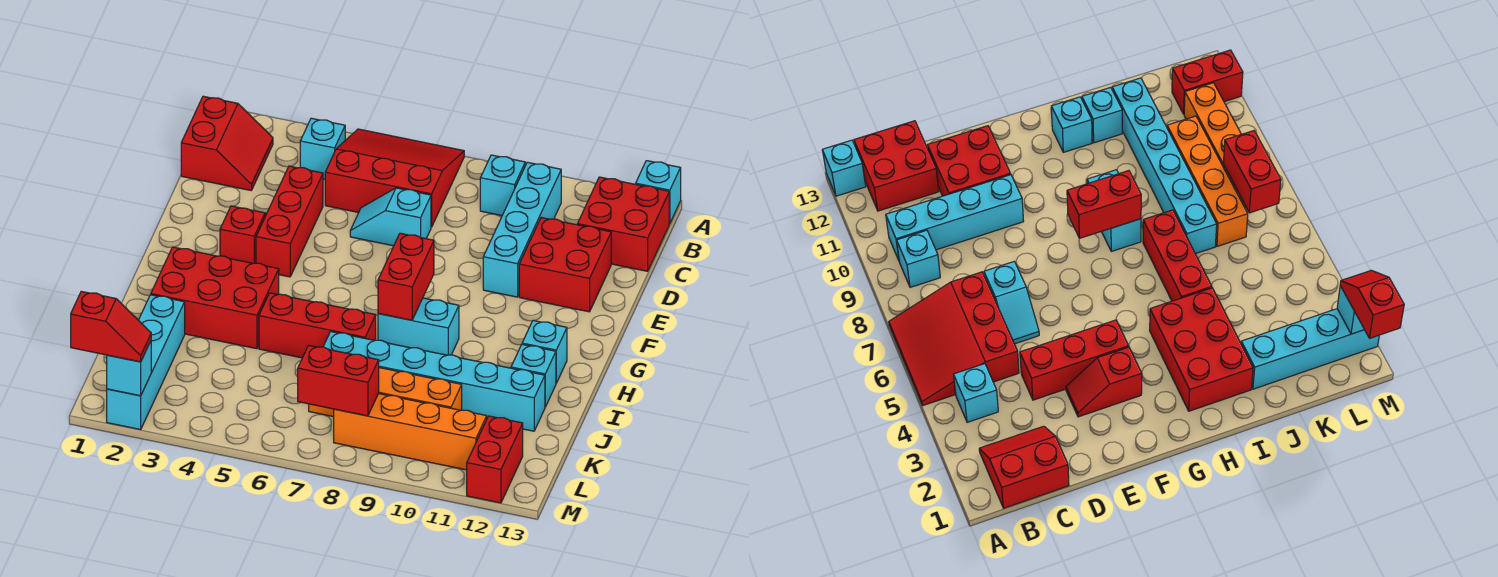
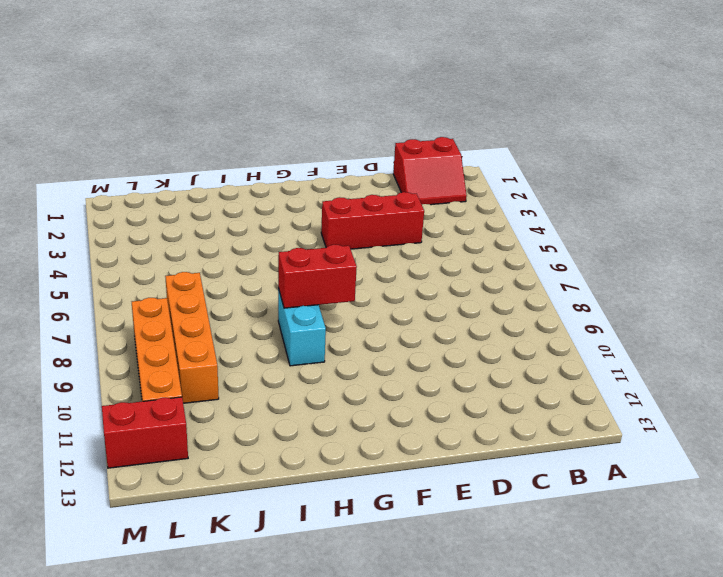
none -> red 3x3 slope [325,129,464,227]
none -> cyan 1x1 brick [636,161,681,224]
none -> cyan 1x1 brick [300,118,345,179]

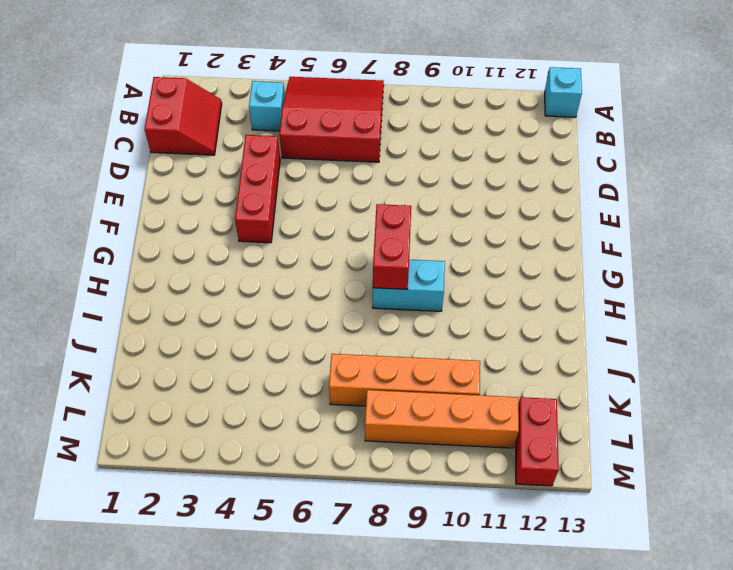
none -> cyan 1x1 brick [480,155,525,216]
none -> cyan 1x4 brick [483,162,561,297]
none -> red 2x2 brick [577,177,669,271]

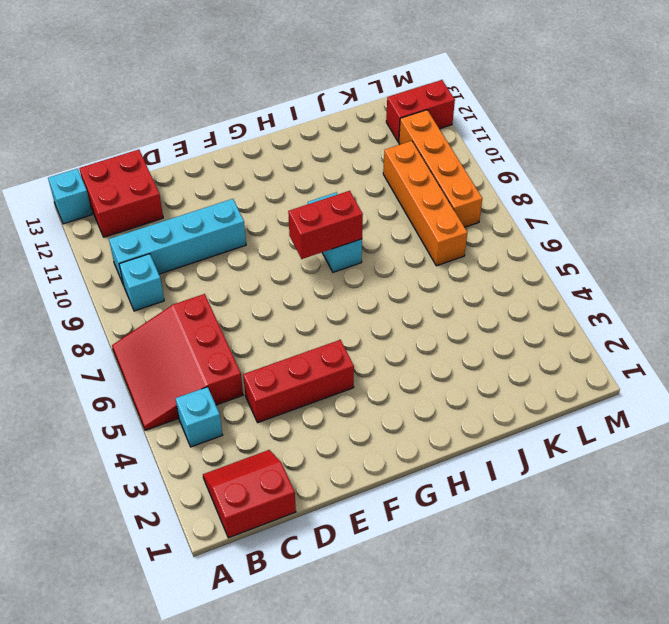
none -> cyan 1x2 slope [350,188,431,246]
none -> red 2x2 brick [519,218,611,312]
none -> red 1x2 slope [220,206,267,263]

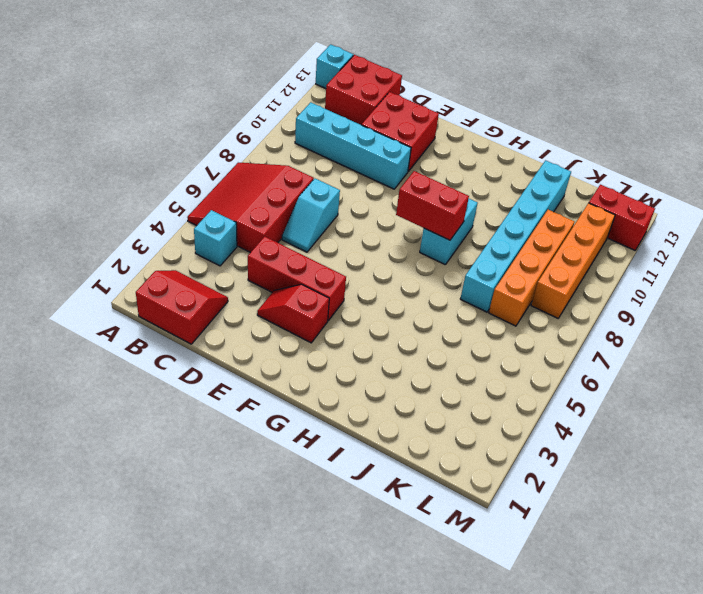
none -> cyan 1x1 brick [480,155,525,216]
none -> red 2x3 brick [151,247,279,349]
none -> cyan 1x1 brick [522,321,567,383]

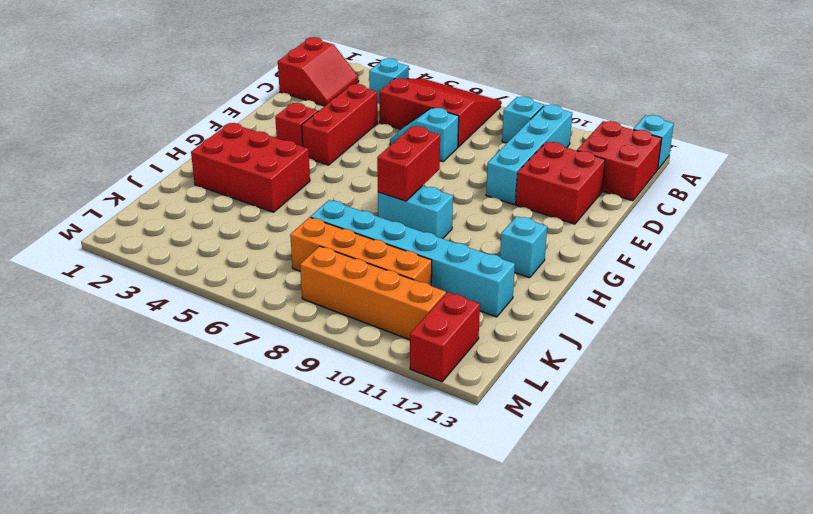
none -> red 1x3 brick [259,293,376,358]
none -> cyan 1x1 brick [511,344,556,407]
none -> cyan 1x4 brick [107,295,185,430]

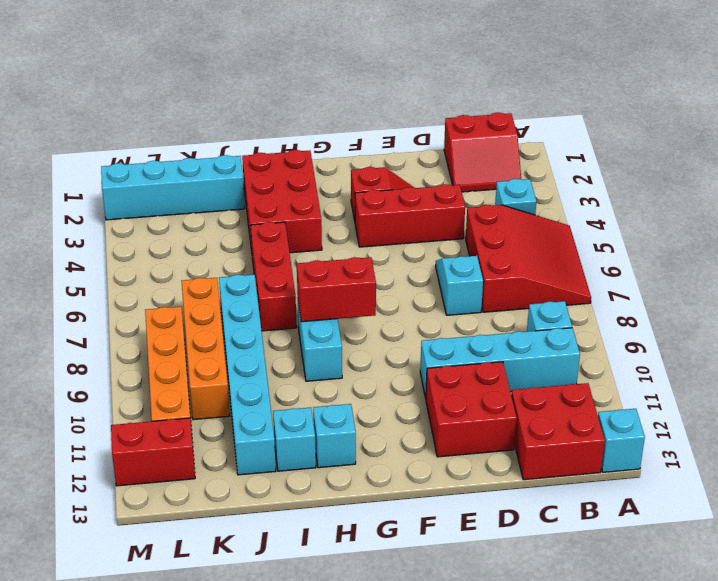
none -> red 1x2 brick [298,345,379,416]
none -> cyan 1x1 brick [107,341,151,396]
none -> red 1x2 slope [71,291,151,362]

